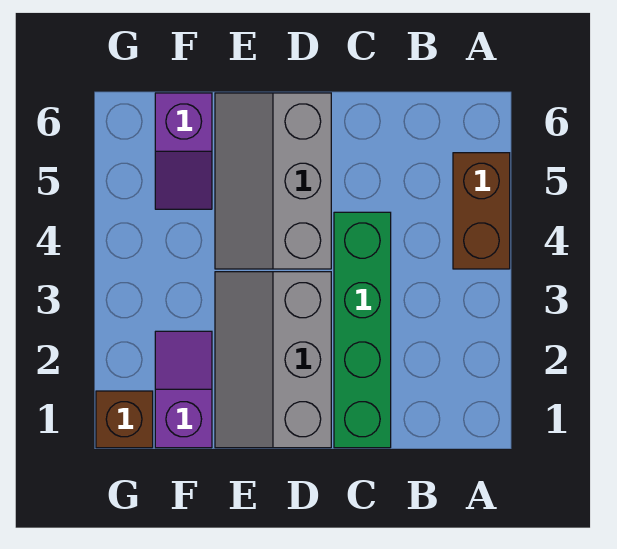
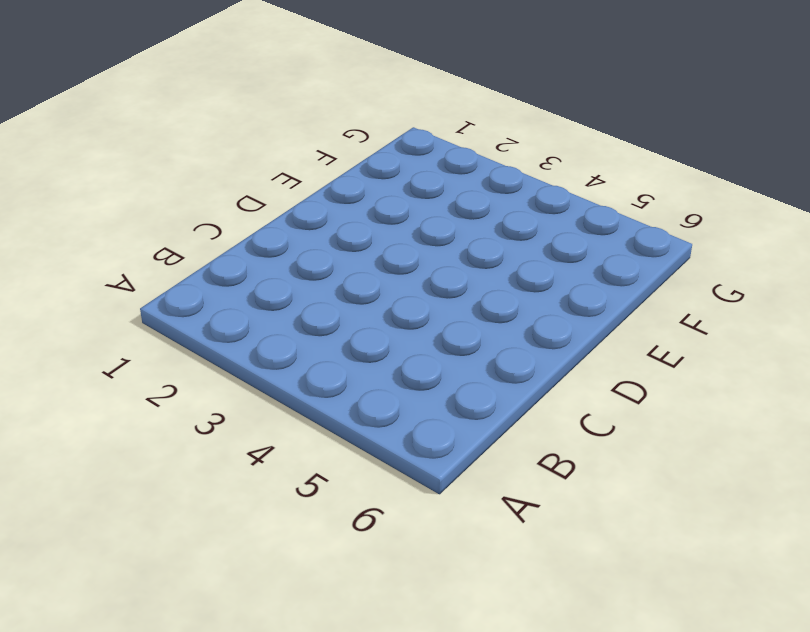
none -> brown 1x2 brick [453,153,510,269]
none -> green 1x4 brick [334,212,391,448]

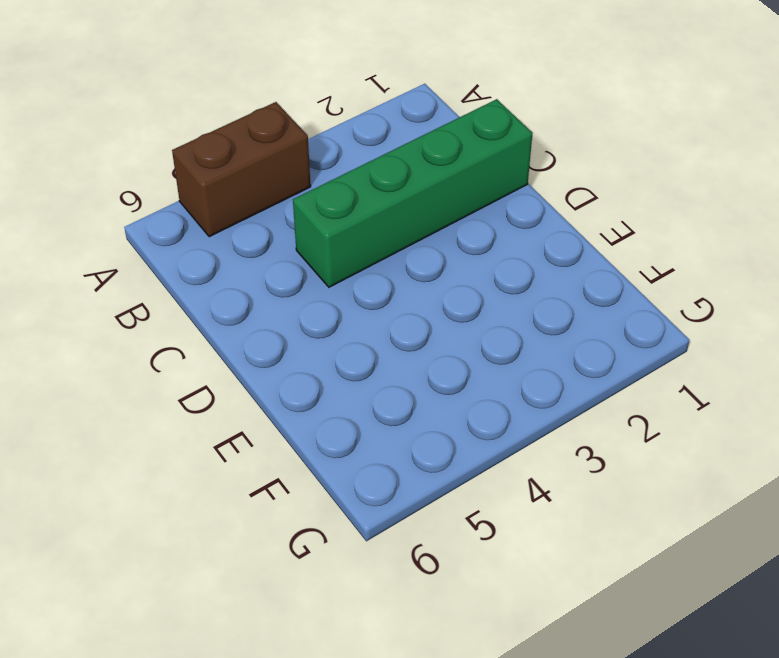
none -> grey 2x3 slope [215,272,331,448]
none -> grey 2x3 slope [215,93,331,269]

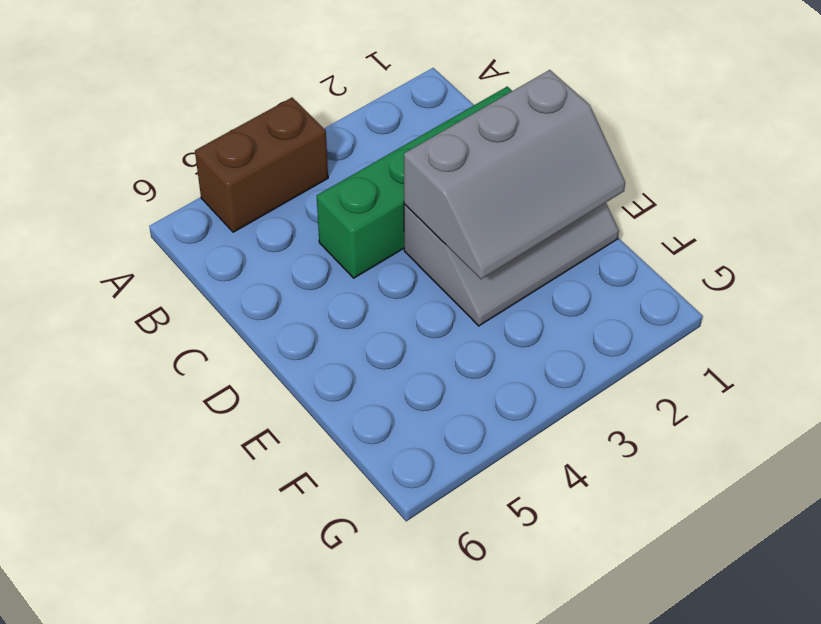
grey 2x3 slope [404,70,625,279] -> grey 2x3 slope moved to [215,93,331,269]
none -> purple 1x2 slope [155,331,212,448]
none -> purple 1x2 slope [155,93,212,209]

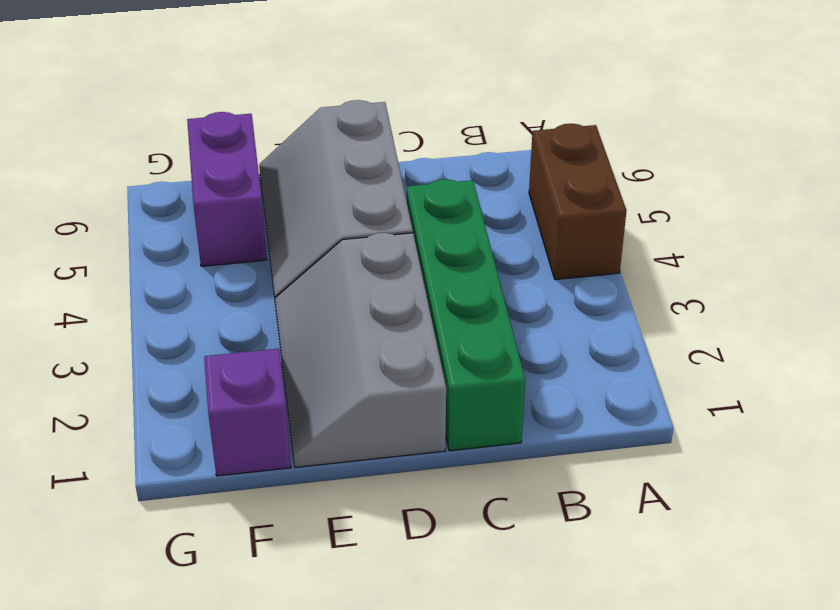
purple 1x2 brick [187,112,267,266] -> purple 1x2 slope [155,93,212,209]
none -> brown 1x1 brick [96,391,153,448]

